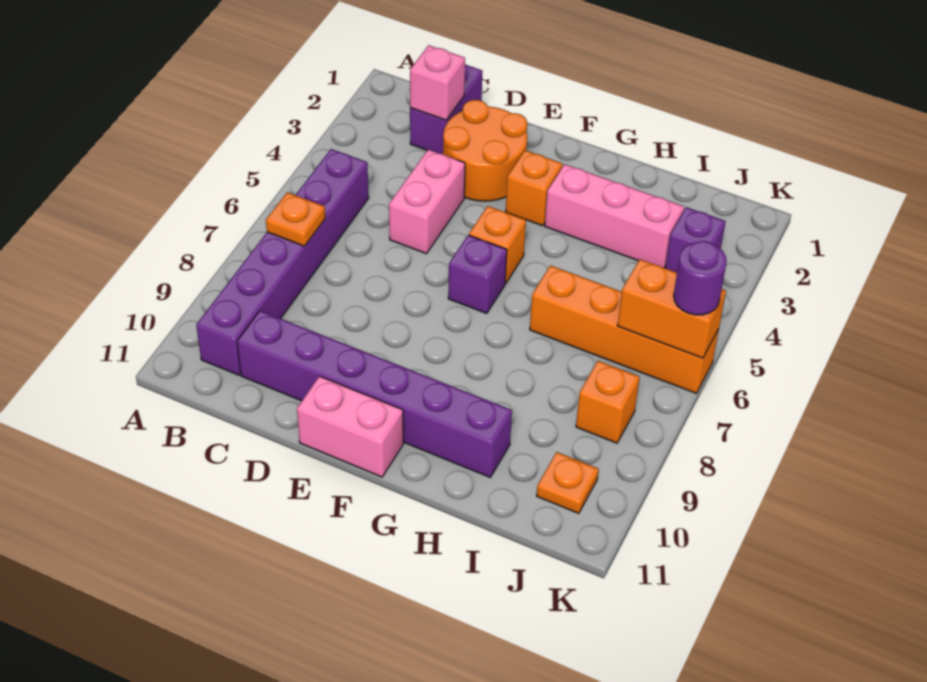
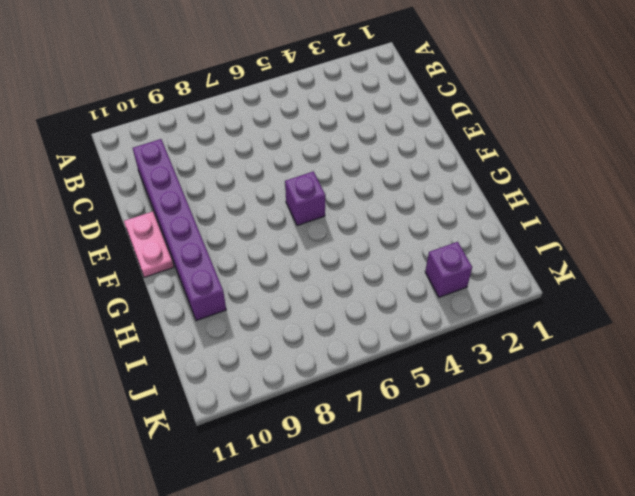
pink 1x2 plate [124,212,174,277] -> pink 1x2 brick [297,376,403,477]
none -> purple 1x6 brick [196,149,369,375]
none -> purple 1x2 brick [410,64,482,154]
none -> orange 2x2 round brick [443,100,527,201]

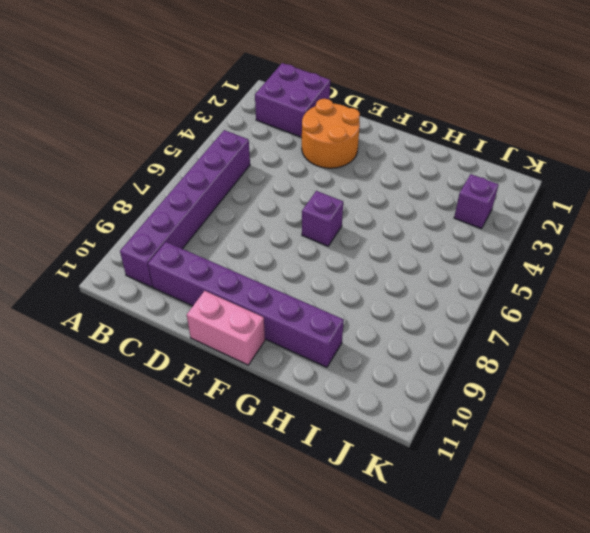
purple 2x2 brick [255,63,330,137] -> purple 1x2 brick [410,64,482,154]
none -> pink 1x2 brick [389,150,465,254]
none -> orange 1x1 brick [506,150,562,226]
none -> orange 1x1 brick [469,206,526,283]

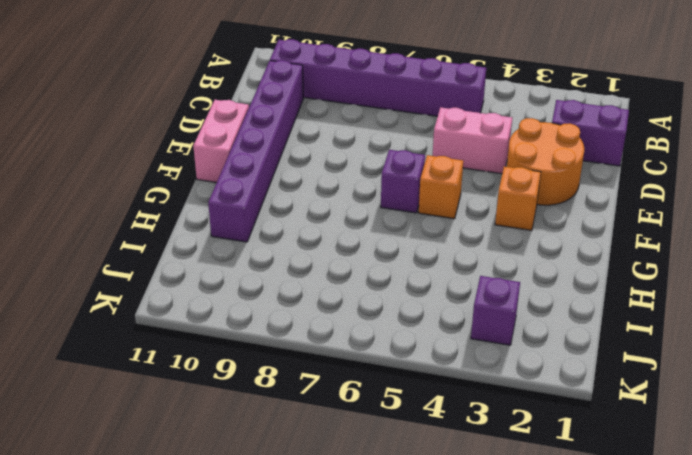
none -> pink 1x3 brick [545,164,684,268]
none -> orange 1x4 brick [530,265,719,393]
none -> orange 1x1 brick [576,361,640,443]

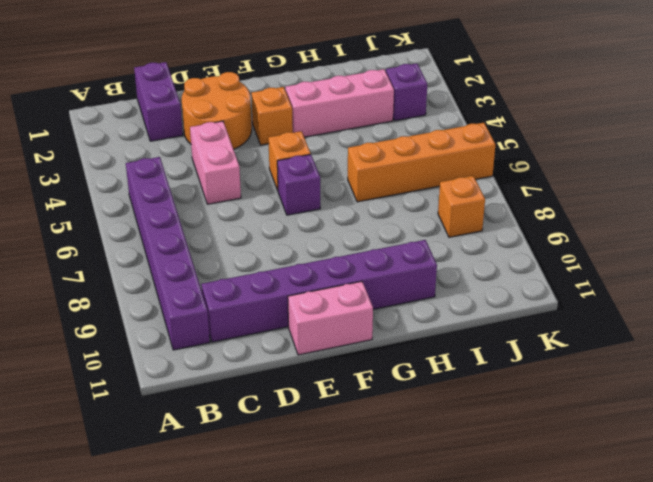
none -> orange 1x1 plate [537,452,599,513]
none -> orange 1x1 plate [266,192,325,246]
none -> pink 1x1 brick [410,45,465,120]

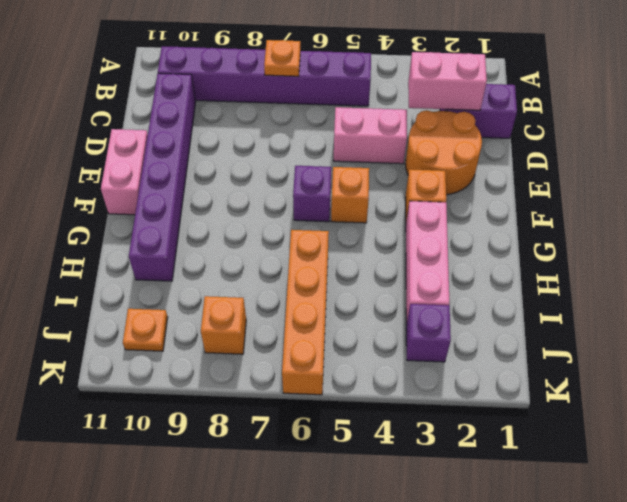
pink 1x2 brick [408,52,487,110] -> pink 1x1 brick [410,45,465,120]
none -> orange 1x2 brick [617,259,726,358]
none -> purple 1x1 round brick [674,241,727,315]

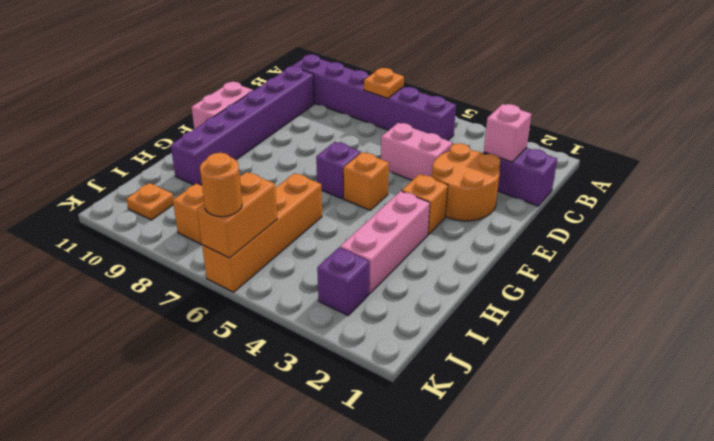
orange 1x1 round brick [200,153,242,217] -> purple 1x1 round brick [674,241,727,315]

